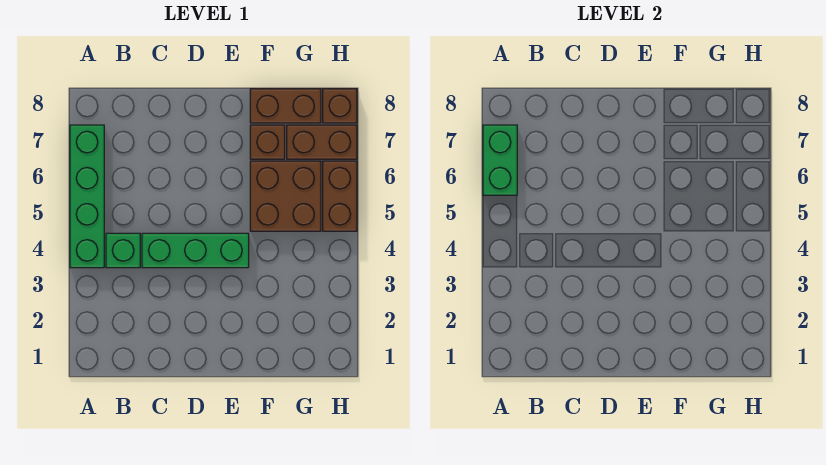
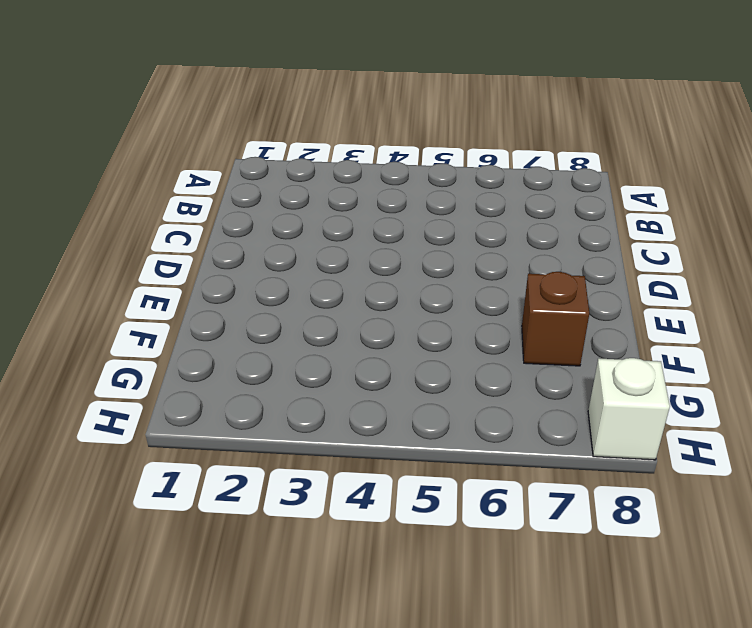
white 1x1 brick [588,358,670,460] -> brown 1x1 brick [323,89,357,123]
none -> green 1x4 brick [70,125,104,268]
none -> green 1x1 brick [106,233,140,268]

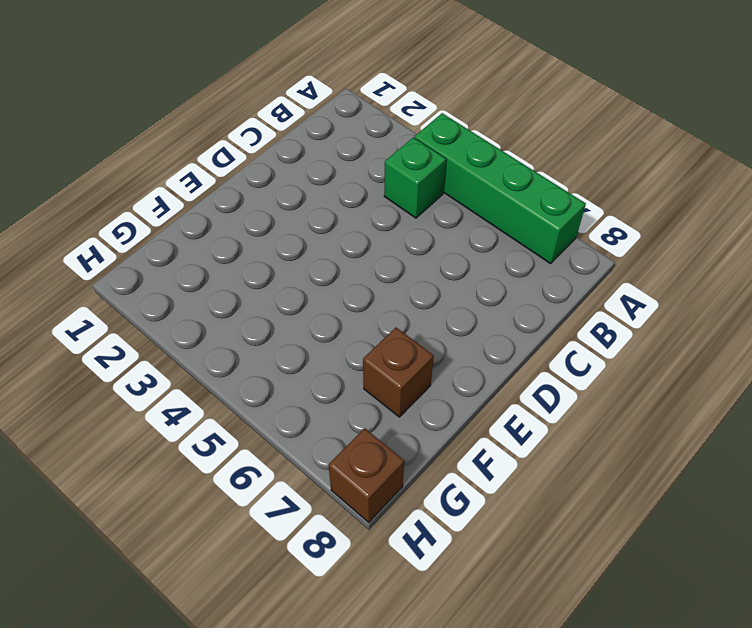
none -> green 1x3 brick [142,233,249,268]
none -> brown 2x2 brick [250,161,321,231]

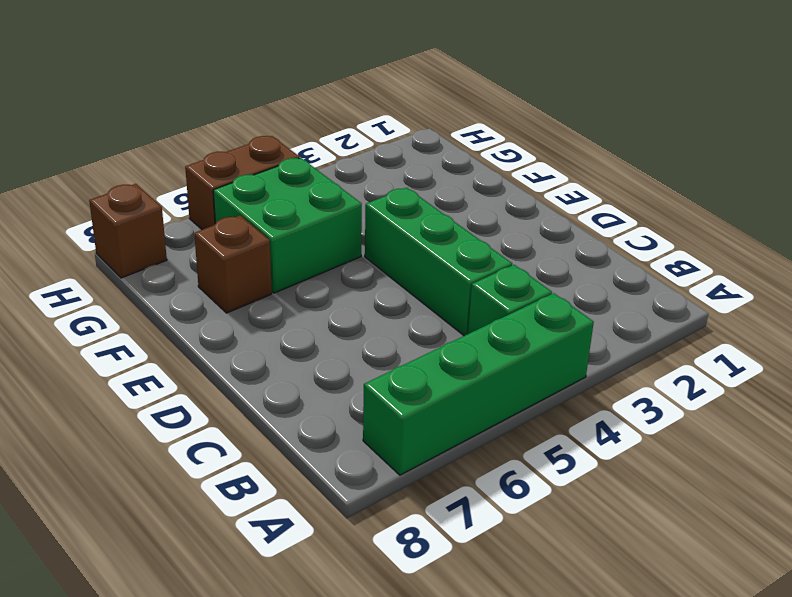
green 2x2 brick [213,158,362,293] -> brown 2x2 brick [250,161,321,231]
none -> brown 1x2 brick [250,89,321,123]
none -> brown 1x2 brick [287,125,357,159]

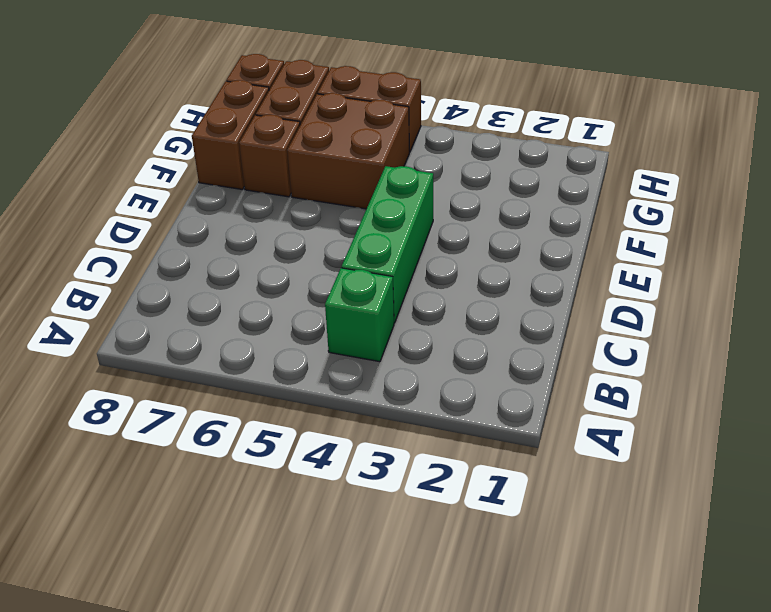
none -> green 1x4 brick [70,125,104,268]
none -> green 1x2 brick [483,125,517,195]

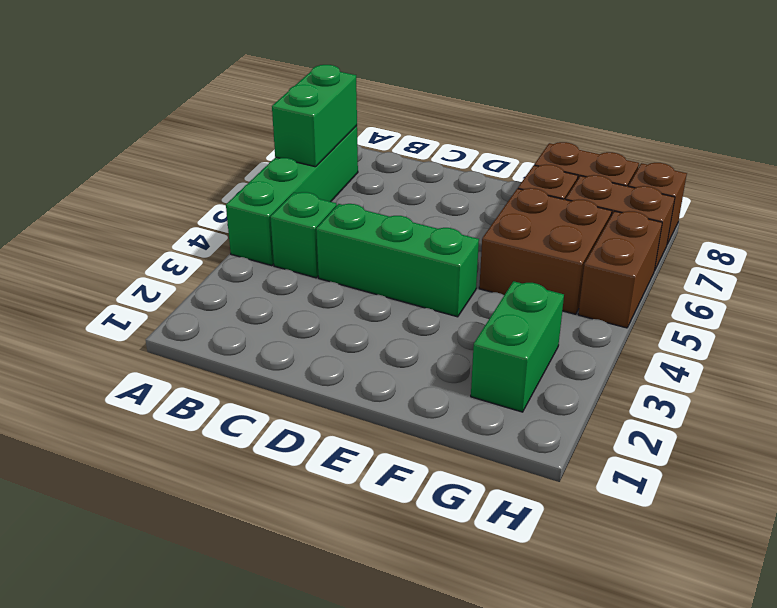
green 1x2 brick [471,281,564,412] -> none

